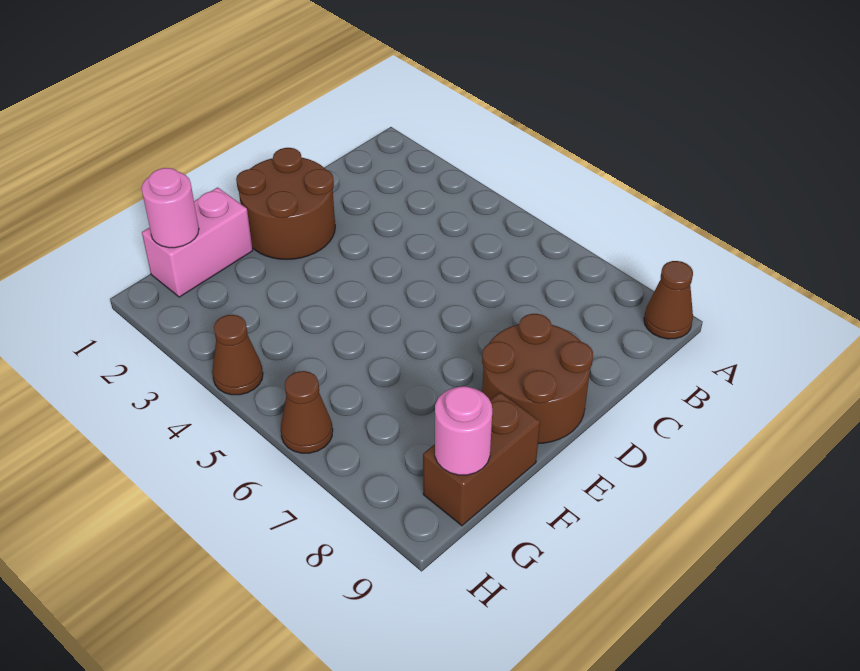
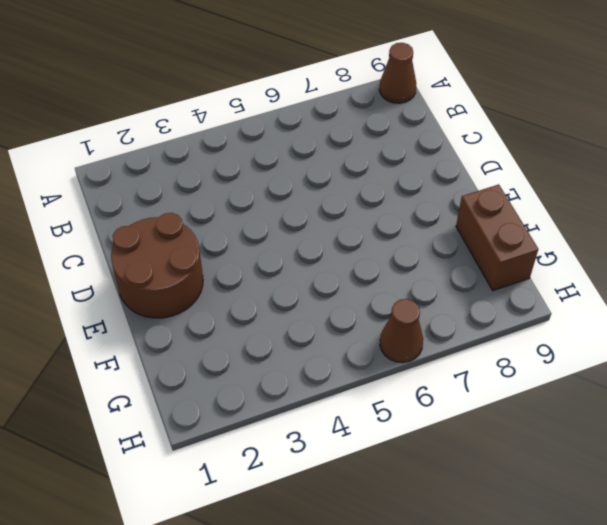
none -> brown 2x2 round brick [482,314,593,444]
none -> pink 1x2 brick [142,187,253,297]

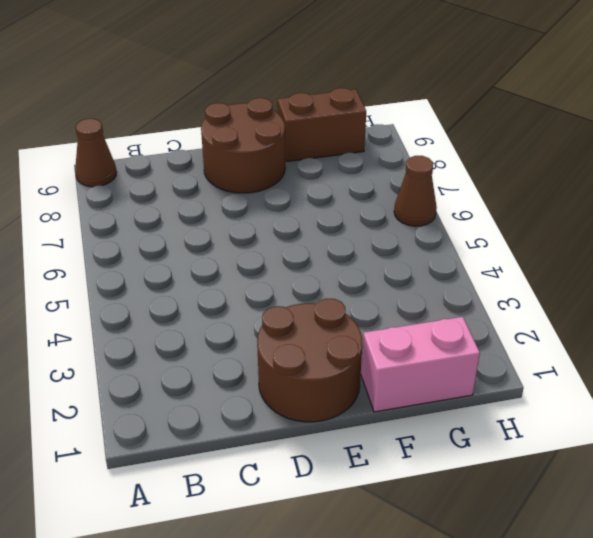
none -> brown 1x1 cone [212,315,263,395]
none -> pink 1x1 round brick [142,168,199,248]

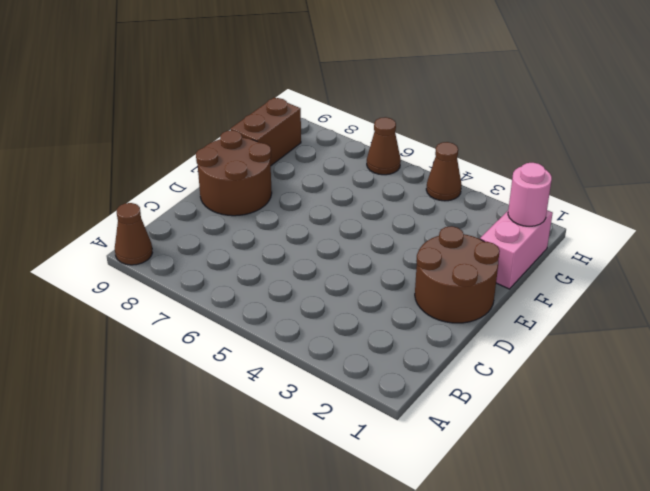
none -> pink 1x1 round brick [435,386,492,475]

